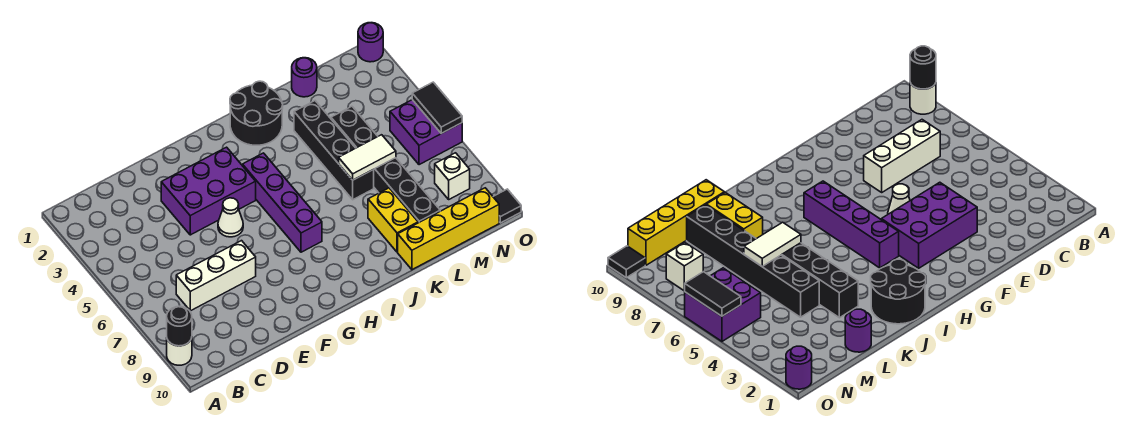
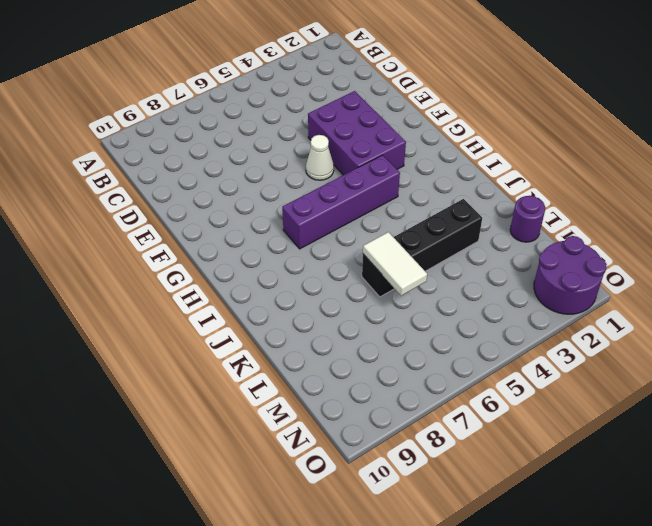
purple 2x2 round brick [534,236,607,314] -> purple 1x1 round brick [358,23,383,62]
none -> white 1x1 round brick [167,338,192,365]
none -> white 1x3 brick [176,241,256,311]
none -> black 2x2 round brick [230,81,283,145]

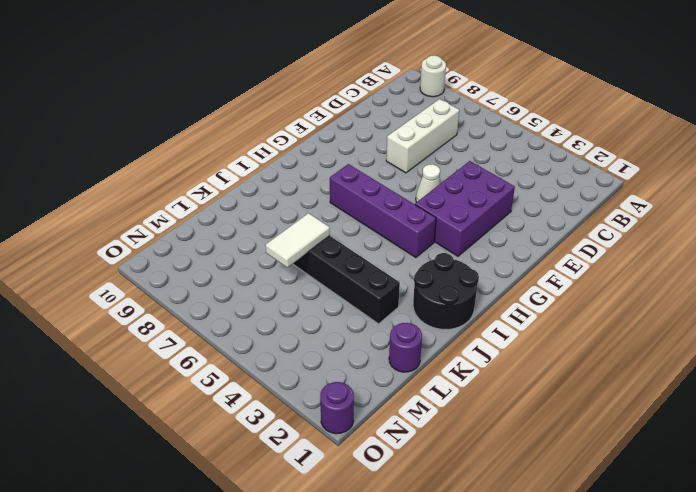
none -> yellow 1x2 brick [368,188,418,252]
none -> yellow 1x4 brick [398,188,499,270]
none -> black 1x6 brick [331,106,440,223]

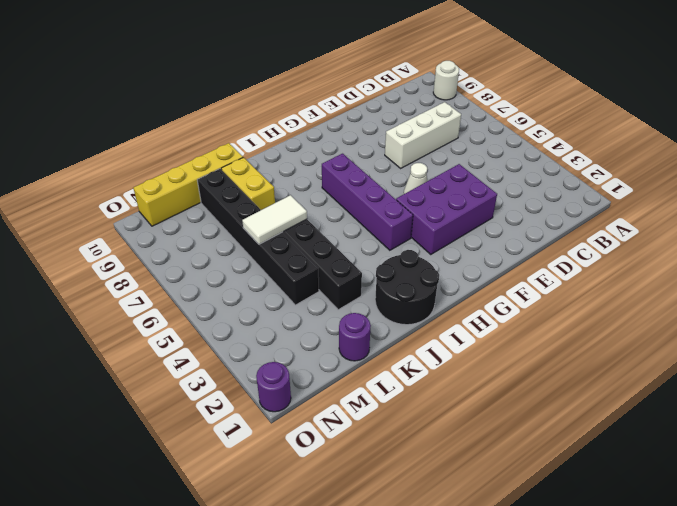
none -> purple 2x2 brick [390,100,462,165]
none -> white 1x1 brick [435,153,470,199]
none -> black 1x1 tile [493,189,521,223]

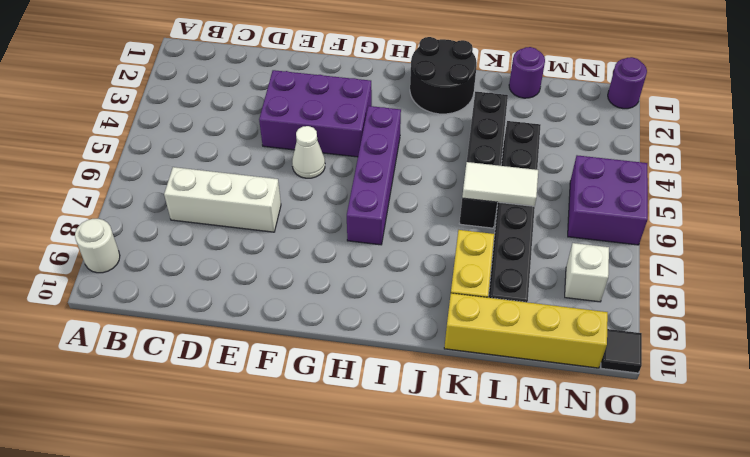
none -> black 1x1 round brick [167,306,192,346]
none -> black 1x2 tile [412,82,462,133]

